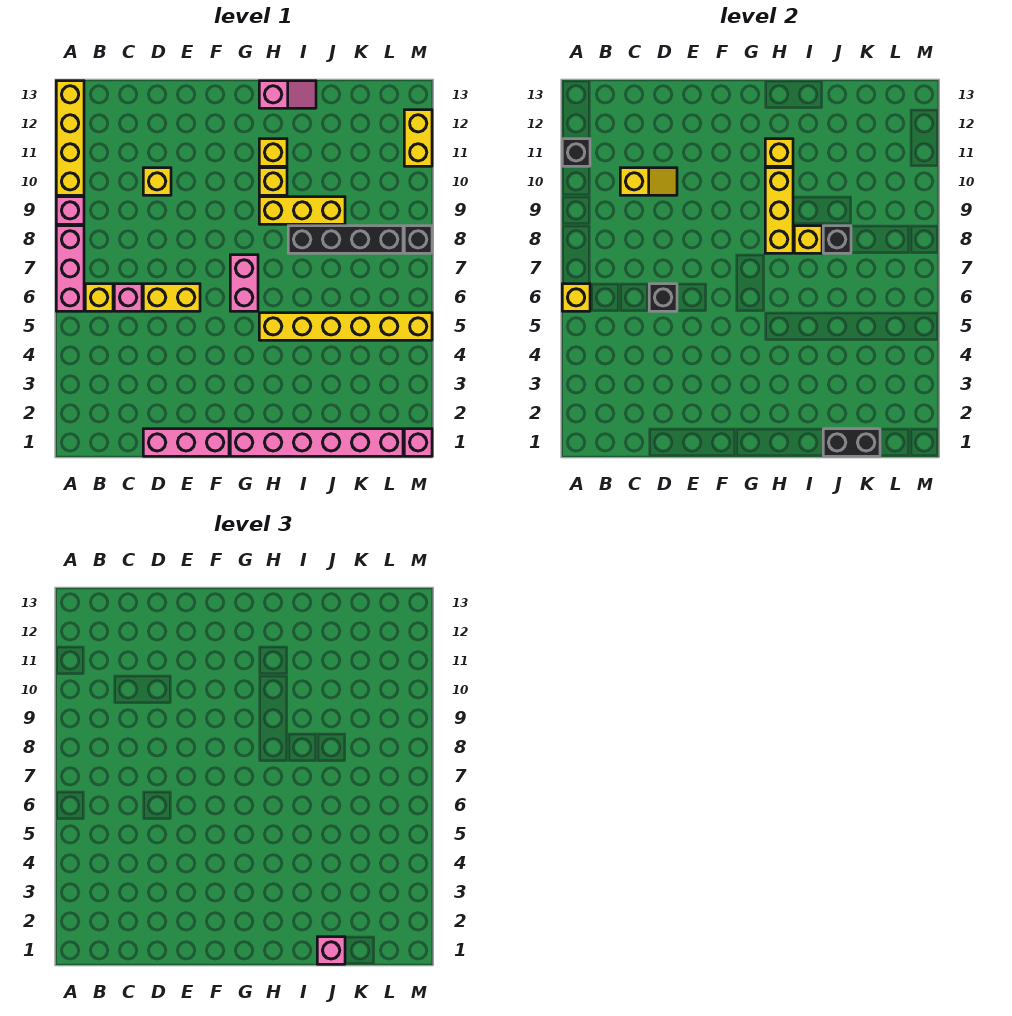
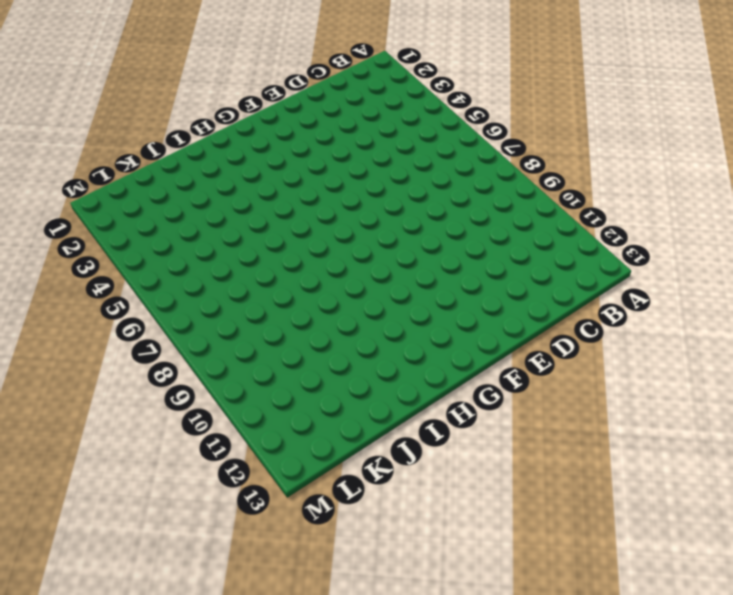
none -> pink 1x3 brick [56,226,84,311]
none -> pink 1x1 brick [56,197,84,224]
none -> yellow 1x4 brick [56,81,84,195]

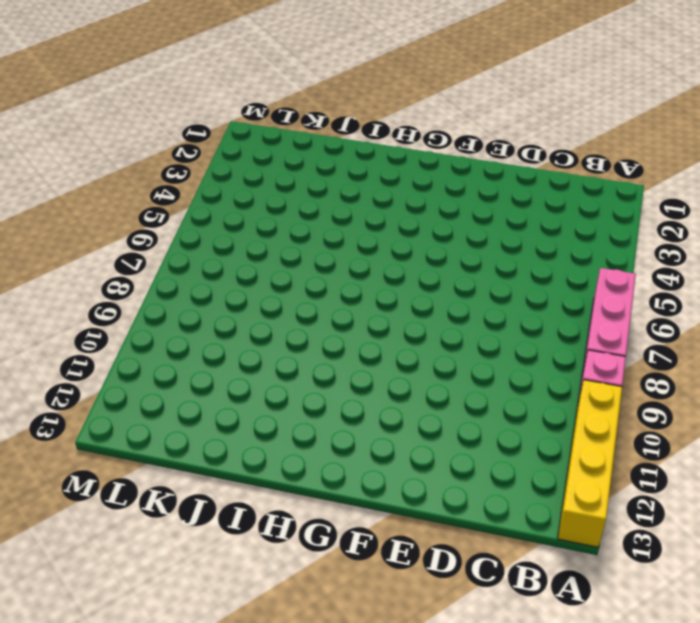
none -> yellow 1x1 brick [85,284,113,311]
none -> pink 1x1 brick [114,284,142,311]
none -> pink 1x3 brick [143,429,229,456]

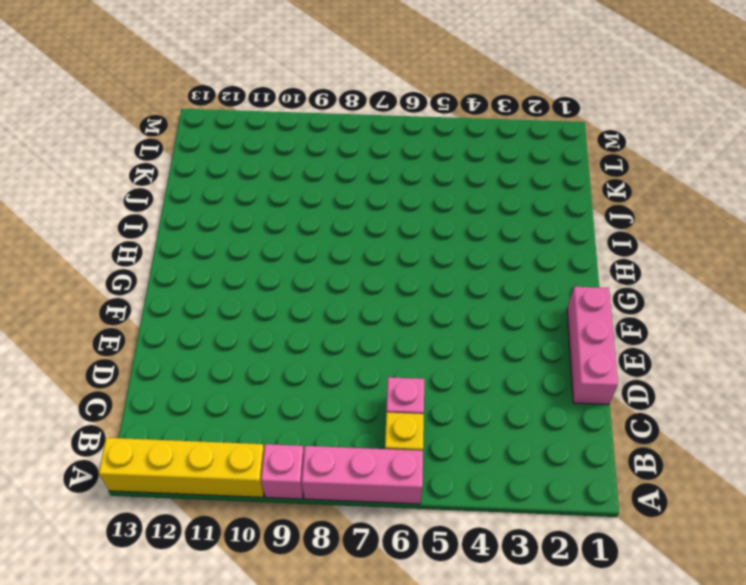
none -> yellow 1x2 brick [143,284,200,311]
none -> yellow 1x1 brick [143,168,171,195]
none -> pink 1x6 brick [230,429,403,456]

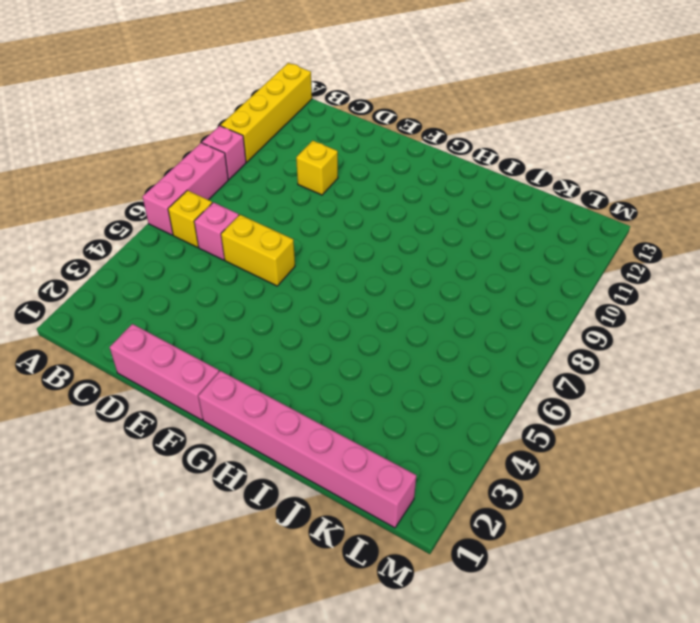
none -> pink 1x2 brick [230,255,258,311]
none -> yellow 1x6 brick [259,313,432,340]
none -> yellow 1x3 brick [259,197,345,224]

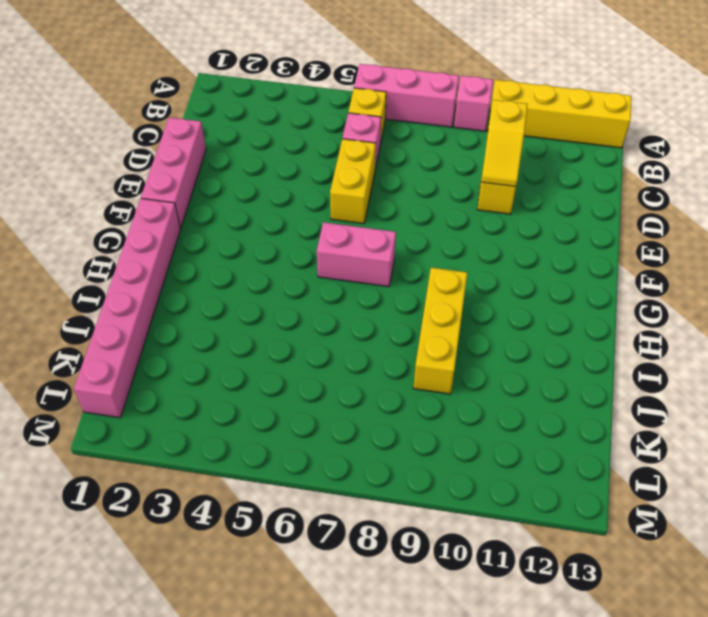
none -> yellow 1x6 brick [259,313,432,340]
none -> yellow 1x1 brick [259,168,287,195]
none -> yellow 1x1 brick [259,139,287,166]

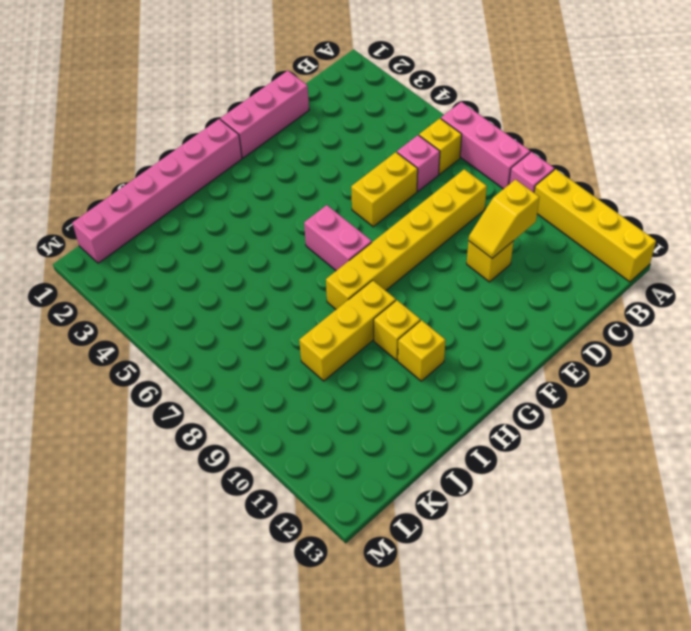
yellow 1x6 brick [326,169,487,309] -> yellow 1x6 brick moved to [259,313,432,340]
none -> pink 1x2 slope [259,81,316,108]
none -> black 1x4 brick [288,226,403,253]
none -> pink 1x1 brick [404,429,432,456]

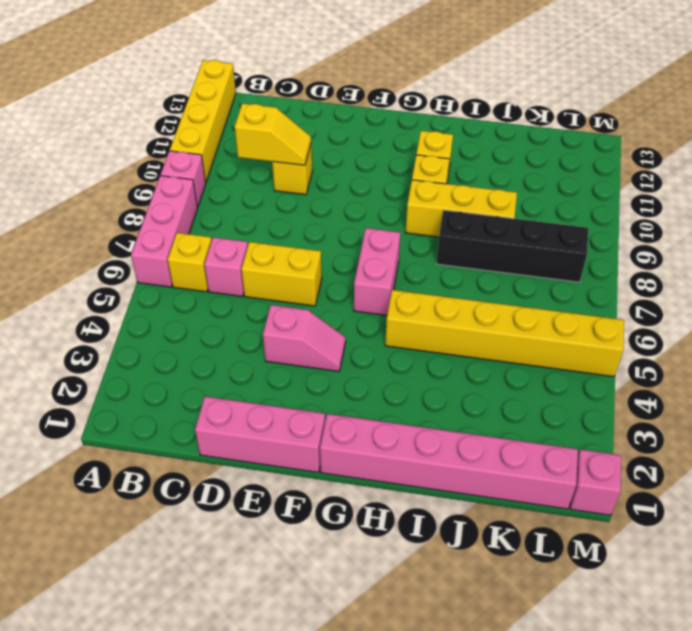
pink 1x2 slope [263,305,346,371] -> pink 1x2 slope moved to [259,81,316,108]
none -> black 1x1 brick [404,226,432,253]
none -> yellow 1x2 brick [404,110,432,166]
none -> yellow 1x1 brick [562,284,590,311]

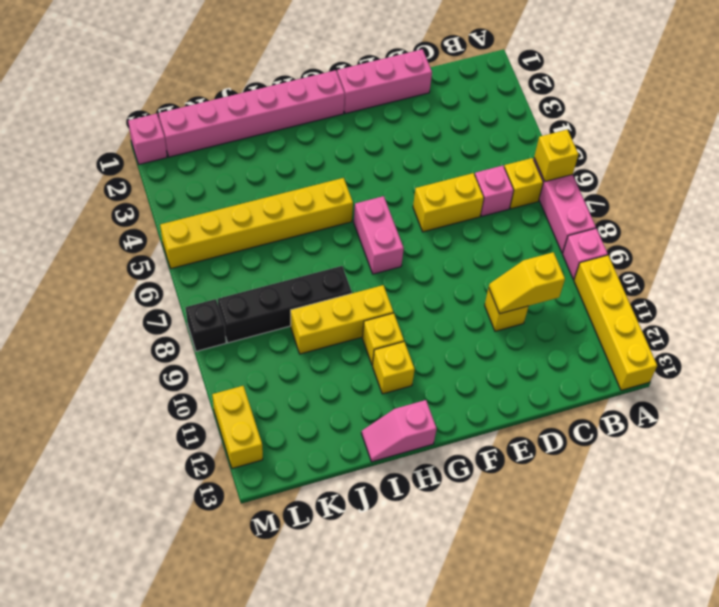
none -> black 1x1 brick [562,139,590,166]
none -> black 1x1 brick [649,284,677,311]
none -> yellow 1x3 brick [765,168,793,253]

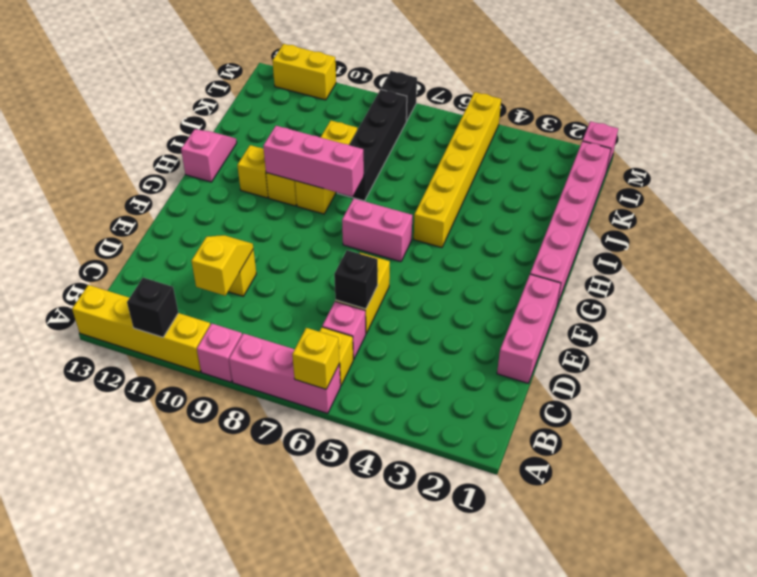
pink 1x3 brick [263,126,364,196] -> yellow 1x3 brick [765,168,793,253]
none -> yellow 1x1 brick [765,139,793,166]
none -> yellow 1x1 brick [794,226,822,253]
none -> black 1x2 brick [823,429,880,456]

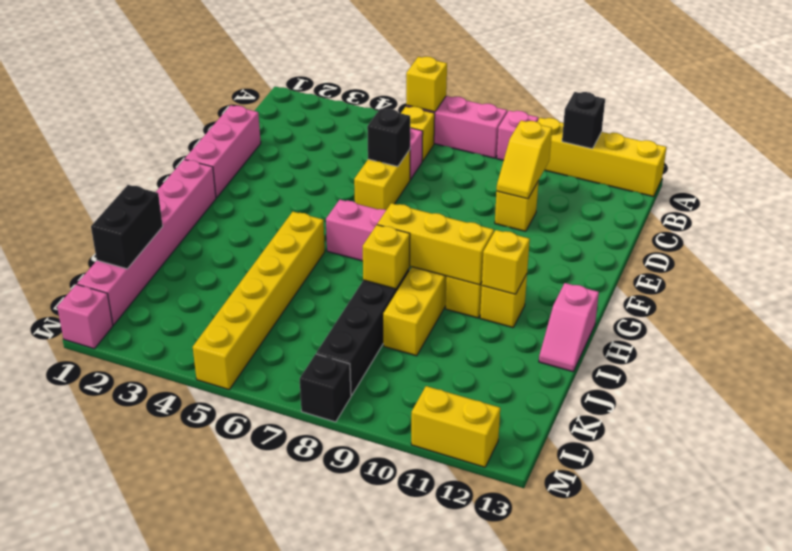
none -> black 1x1 brick [823,226,851,253]
none -> pink 1x1 brick [317,937,345,964]

